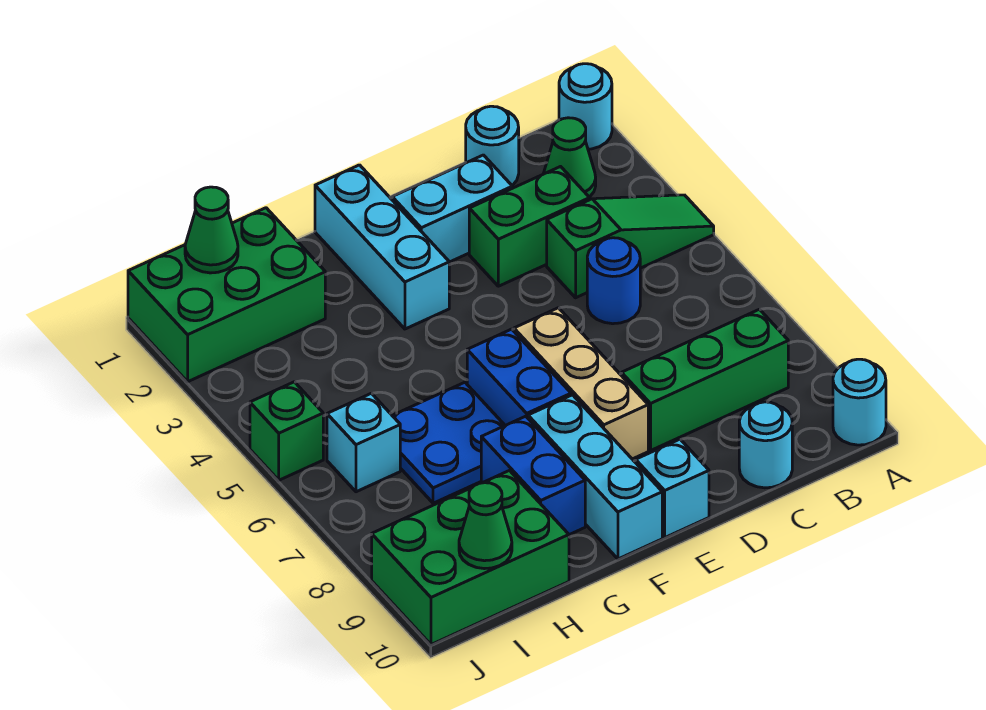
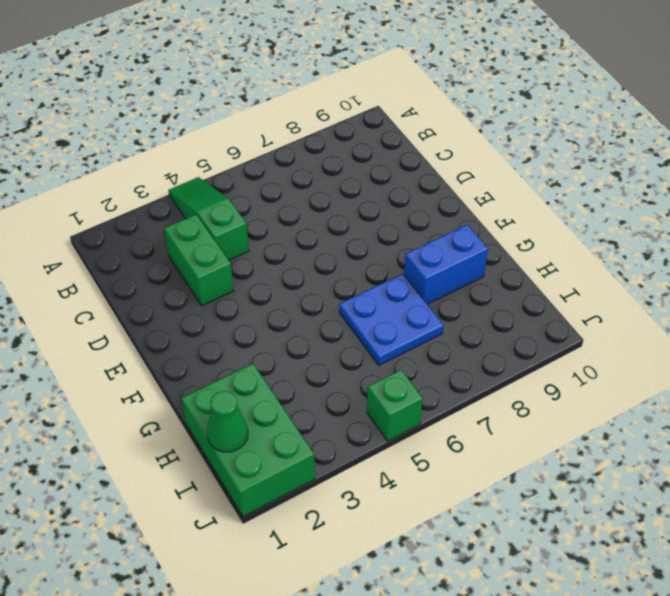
none -> cyan 1x1 round brick [559,64,612,149]
none -> cyan 1x1 round brick [833,359,886,445]
none -> green 1x1 cone [543,118,596,197]

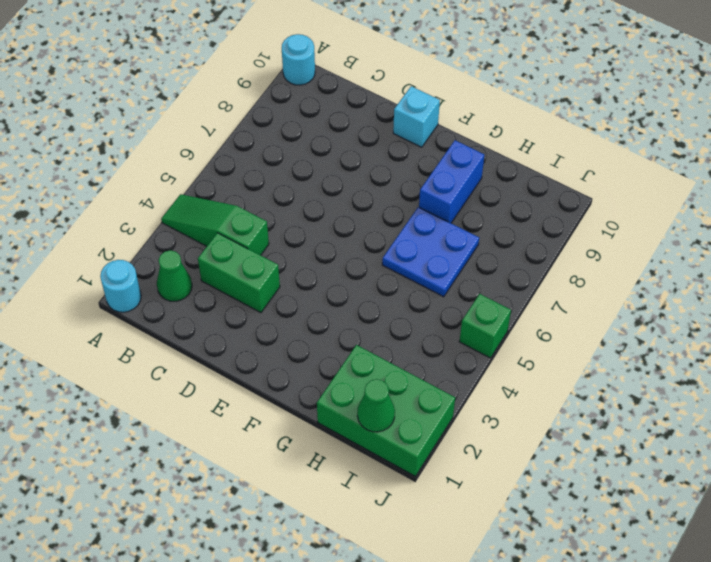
none -> green 1x3 brick [622,309,788,450]
none -> cyan 1x1 round brick [466,106,519,185]
none -> blue 1x1 round brick [587,238,640,324]

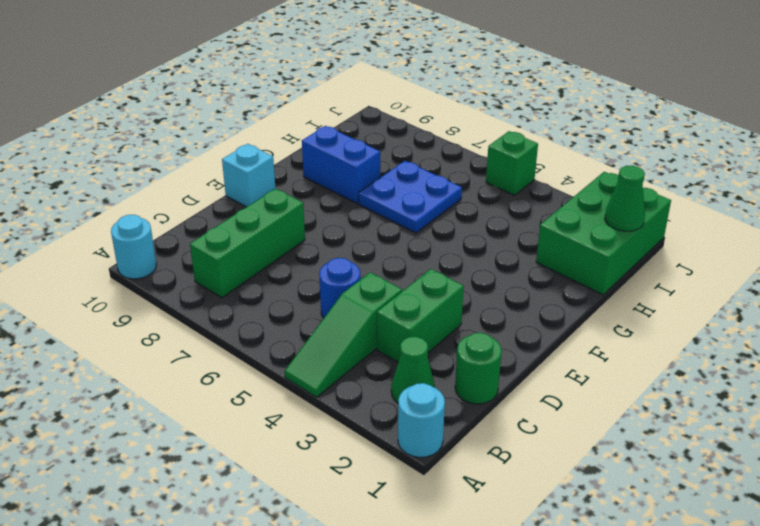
green 1x1 round brick [455,333,502,404] -> cyan 1x1 round brick [466,106,519,185]
none -> cyan 1x1 round brick [739,402,792,488]
none -> cyan 1x2 brick [392,155,512,262]
none -> tan 1x3 brick [514,308,648,459]

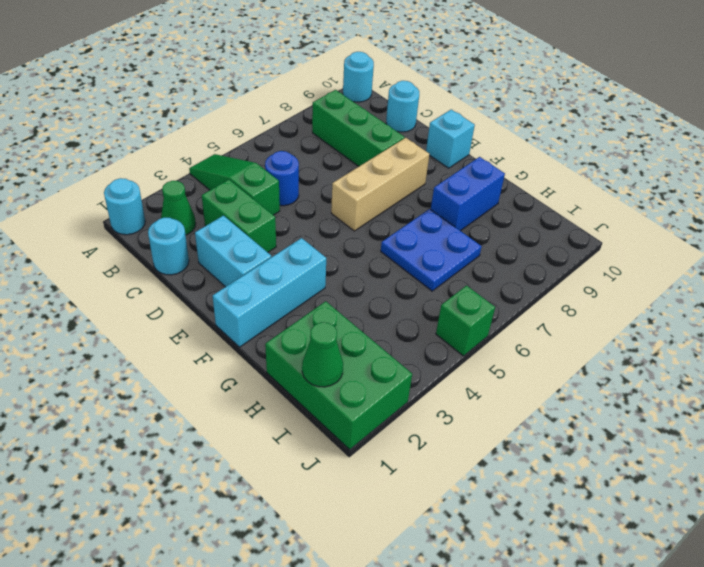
none -> blue 1x2 brick [467,329,571,425]
none -> cyan 1x3 brick [528,395,662,559]
none -> green 2x3 brick [372,471,569,645]

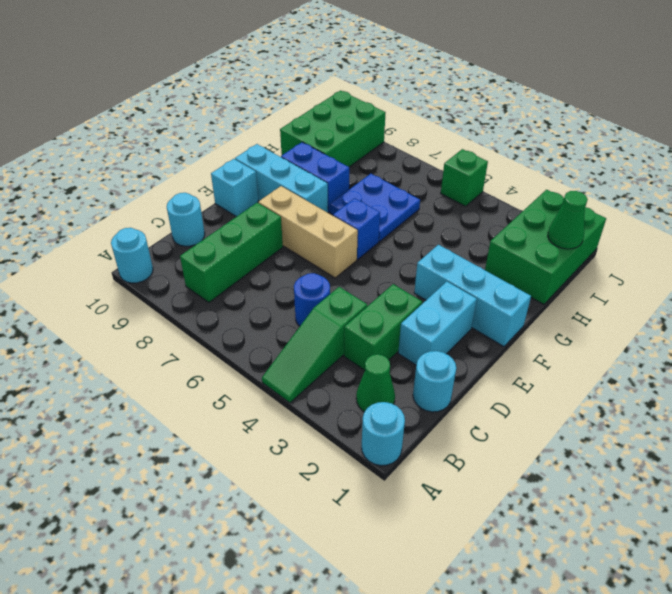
blue 1x1 brick [333,198,380,259] -> blue 1x2 brick [467,329,571,425]
none -> cyan 1x1 brick [327,393,400,492]
none -> green 1x1 cone [459,483,512,569]

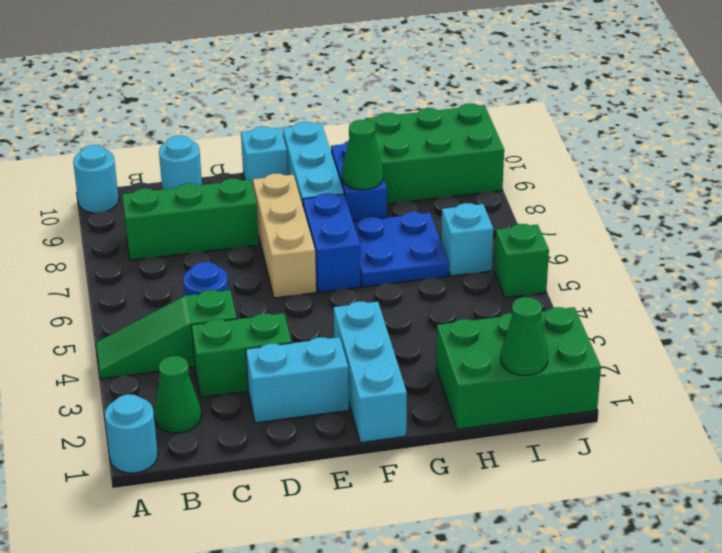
green 1x1 cone [342,120,383,190] -> green 1x1 cone moved to [459,483,512,569]
none -> cyan 1x1 round brick [466,106,519,185]

